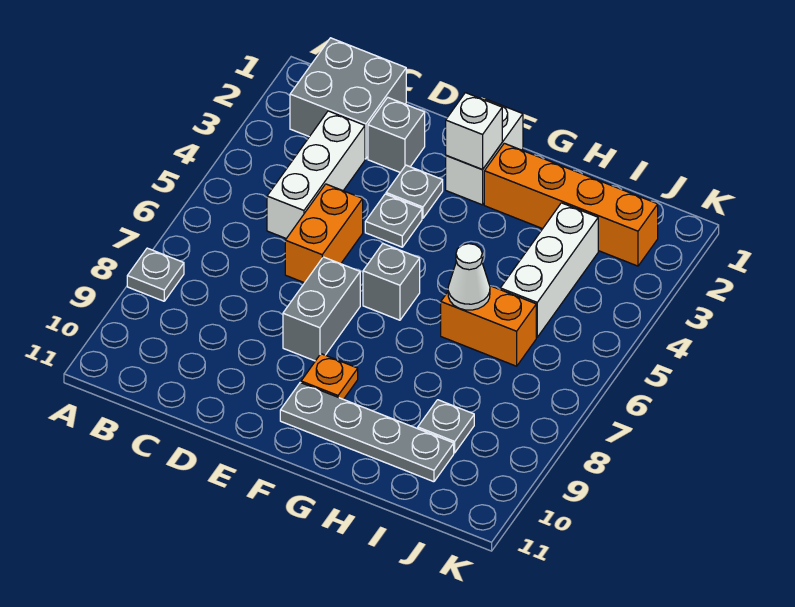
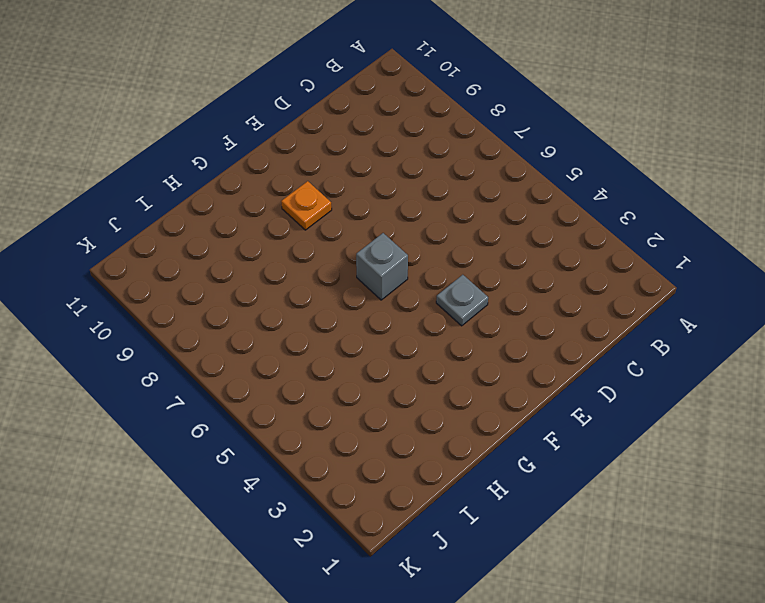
none -> grey 1x1 plate [127,248,184,301]
none -> grey 2x2 brick [290,38,406,159]
none -> white 1x3 brick [267,111,365,239]

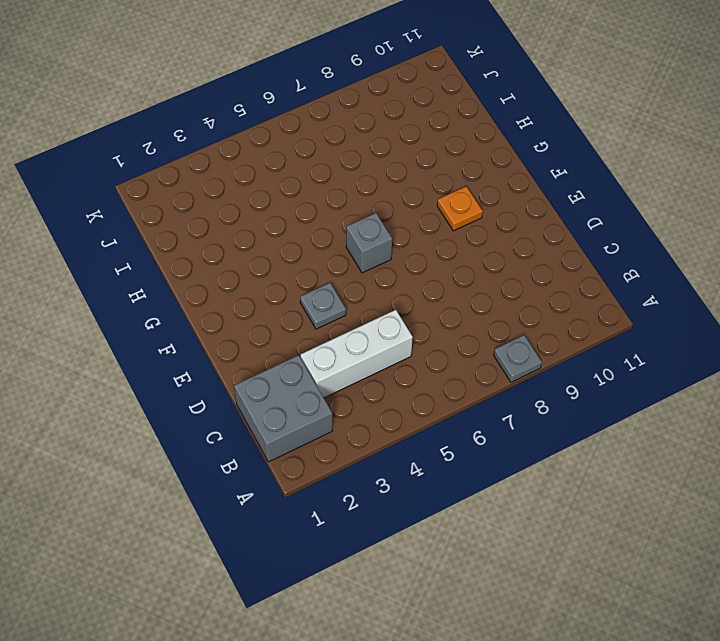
none -> grey 1x1 brick [368,97,425,172]
none -> orange 1x2 brick [285,184,363,283]
none -> grey 1x1 plate [386,165,443,218]

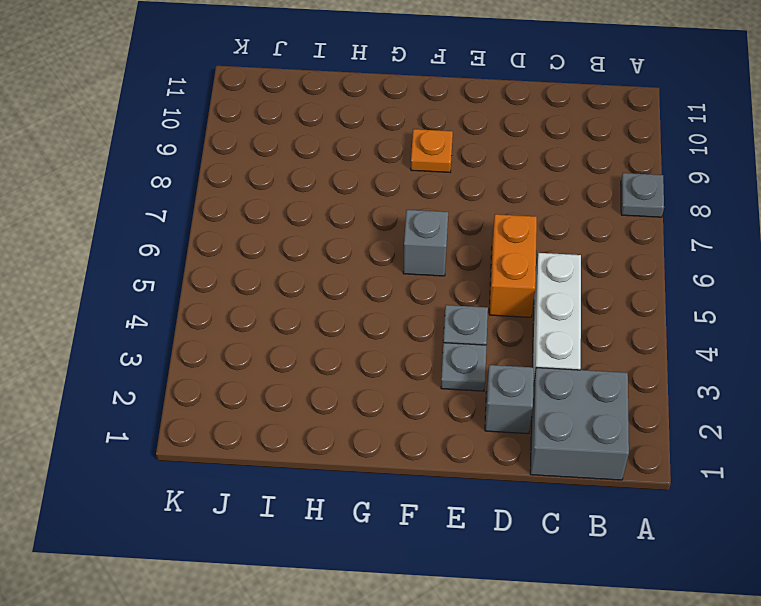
none -> grey 1x2 brick [283,257,360,361]
none -> white 1x2 brick [446,99,523,205]
none -> grey 1x4 plate [280,383,454,482]

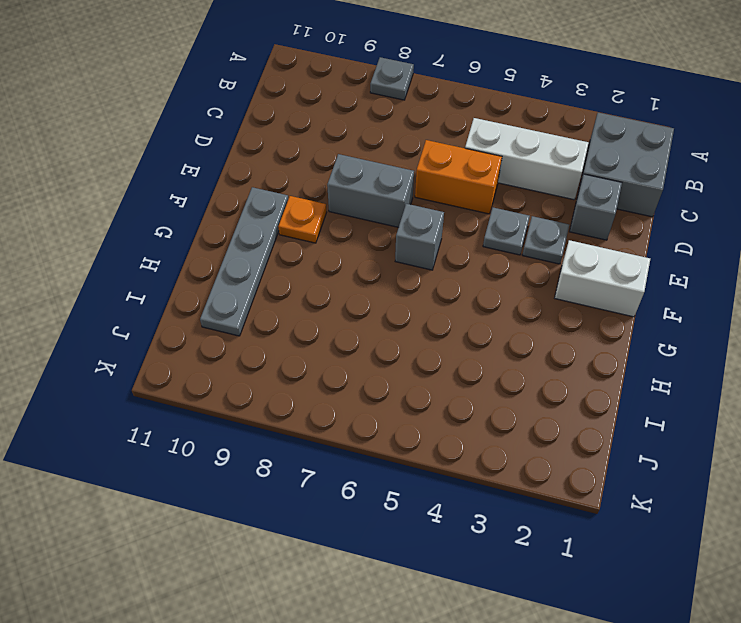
none -> orange 1x4 brick [484,143,658,266]
none -> orange 1x2 brick [441,286,536,366]
none -> white 1x3 brick [500,203,598,337]

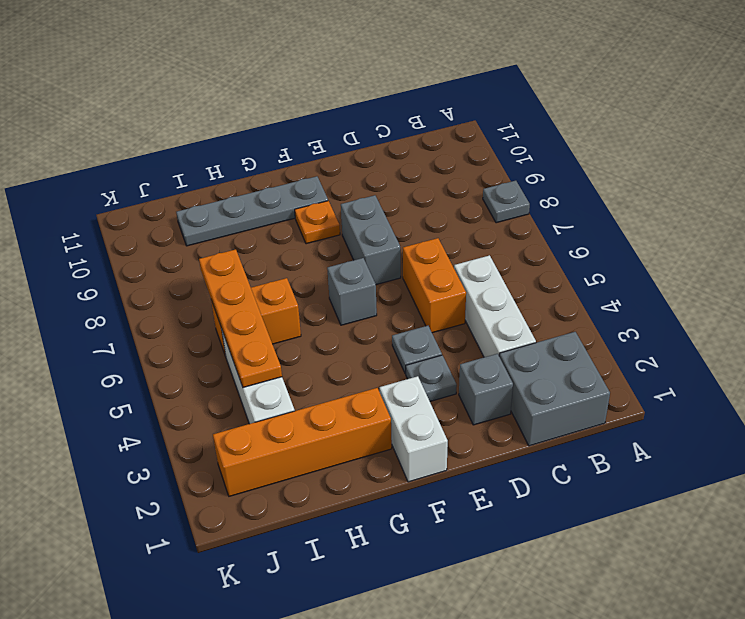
orange 1x4 plate [199,249,282,388] -> none
none -> grey 1x1 plate [418,400,474,453]
none -> white 1x1 brick [446,93,502,170]
none -> white 1x1 cone [448,244,490,310]

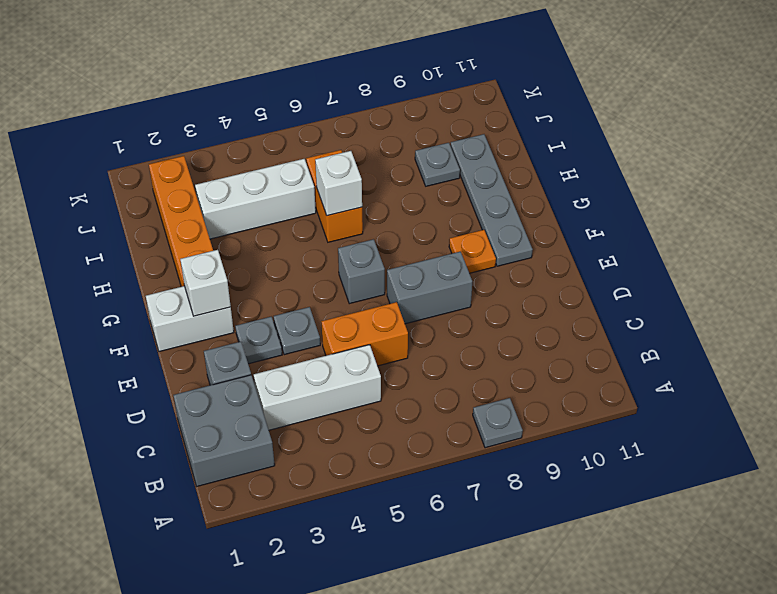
white 1x1 brick [315,151,362,216] -> white 1x1 cone [448,244,490,310]

